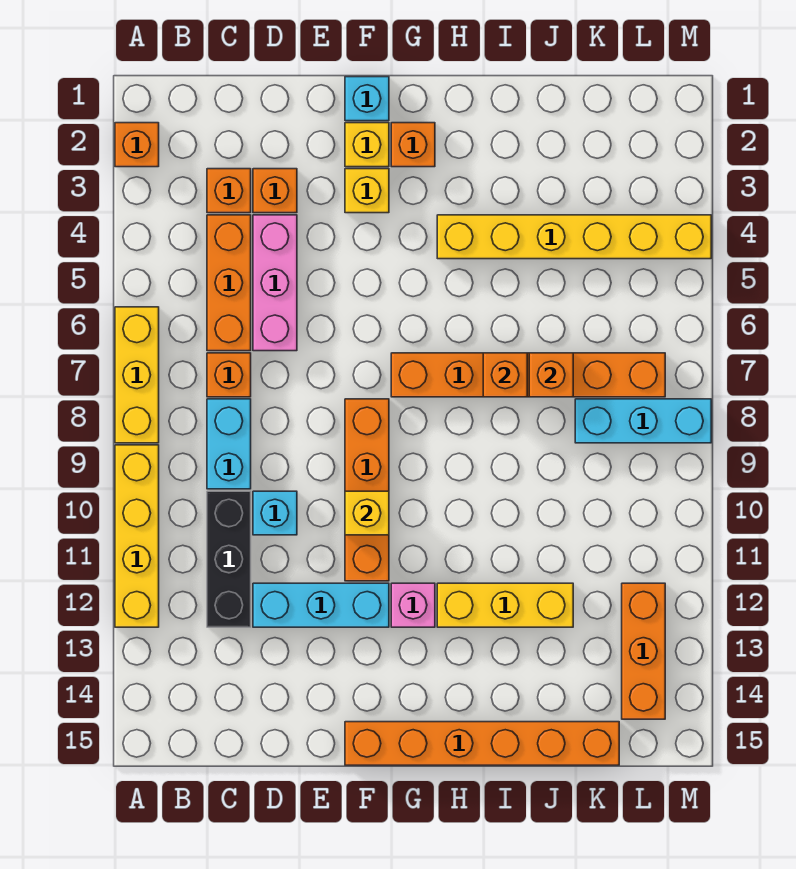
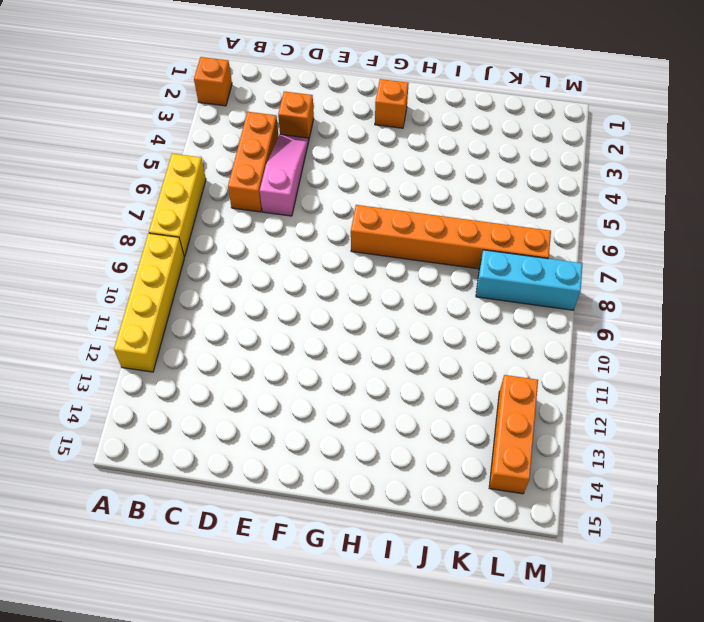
pink 1x3 slope [260,134,308,216] -> pink 1x3 brick [253,215,297,351]
none -> orange 1x1 brick [207,169,251,213]
none -> orange 1x1 brick [207,353,251,397]
none -> cyan 1x2 brick [207,399,251,489]

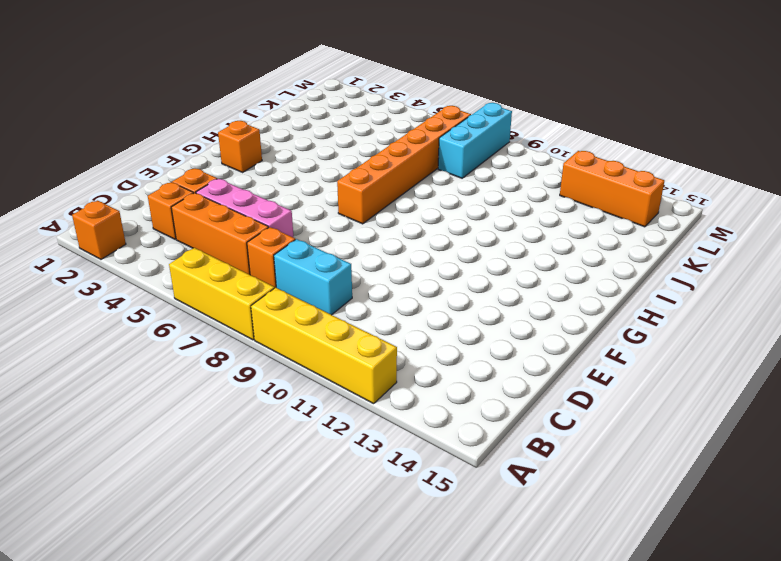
none -> black 1x3 brick [207,491,251,627]
none -> cyan 1x1 brick [253,491,297,535]
none -> cyan 1x3 brick [253,583,389,627]

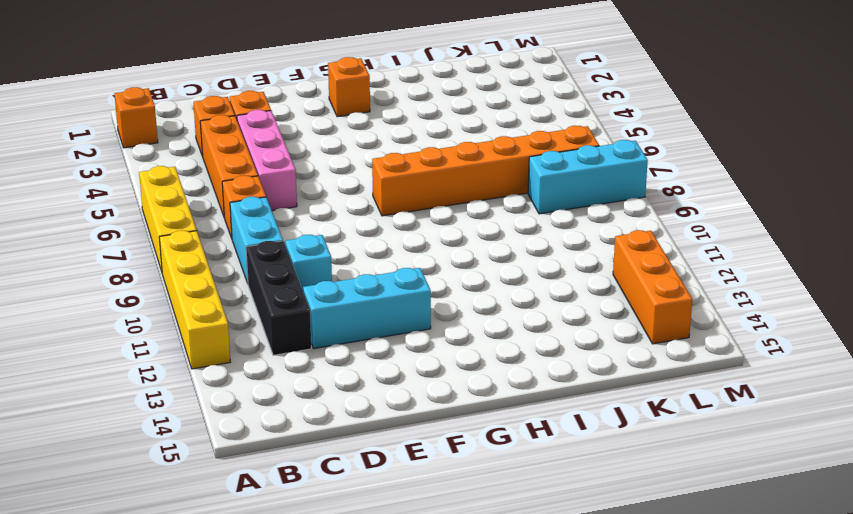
none -> cyan 1x1 brick [345,77,389,121]
none -> yellow 1x1 brick [345,123,389,167]
none -> yellow 1x1 brick [345,169,389,213]

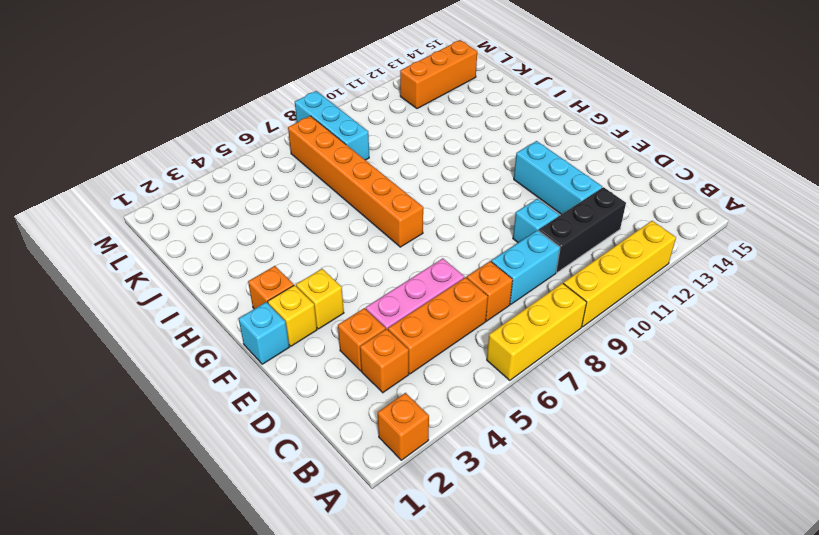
none -> orange 1x4 brick [345,399,389,581]
none -> orange 1x6 brick [345,722,619,765]
none -> pink 1x1 brick [391,583,435,627]

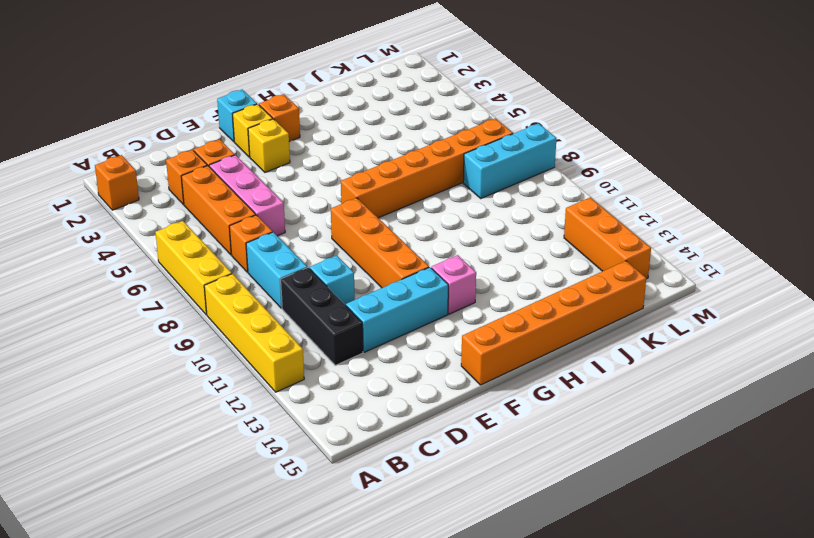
none -> yellow 1x6 brick [437,215,711,259]
none -> yellow 1x3 brick [437,583,573,627]
none -> yellow 1x1 brick [345,491,389,535]

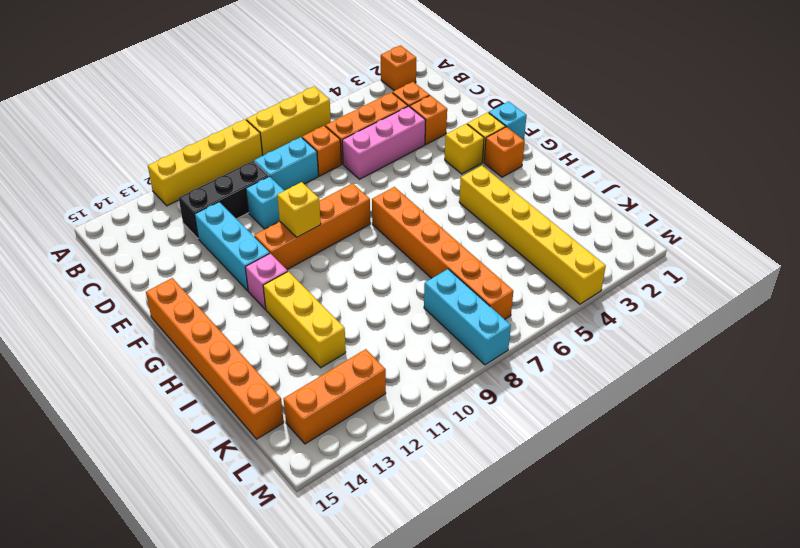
none -> orange 1x1 brick [483,353,527,397]
none -> orange 1x1 brick [529,353,573,397]

